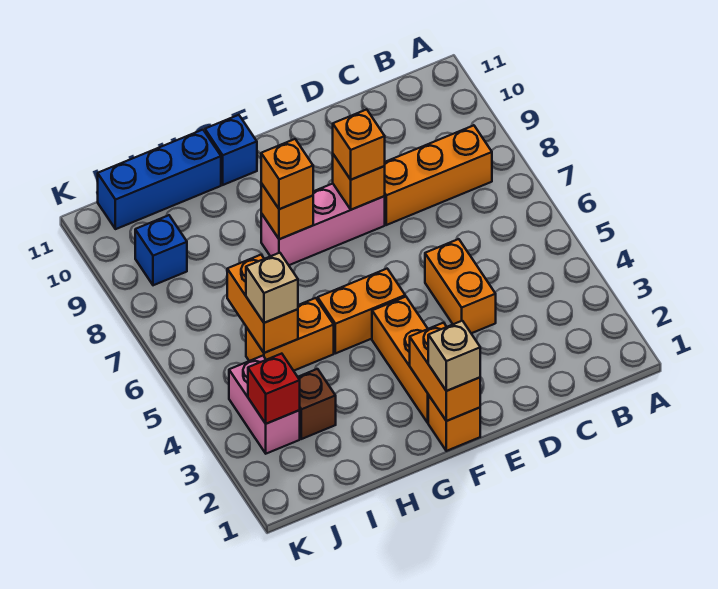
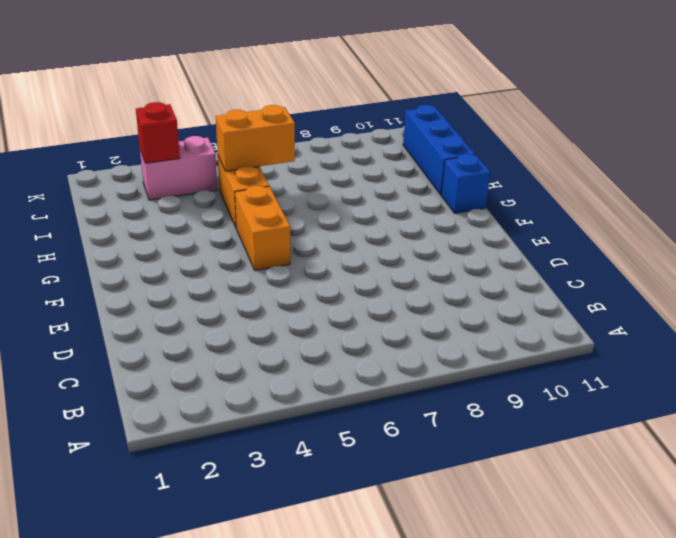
none -> orange 1x3 brick [385,125,492,225]
none -> orange 1x2 brick [425,239,496,333]
none -> pink 1x3 brick [261,184,385,265]

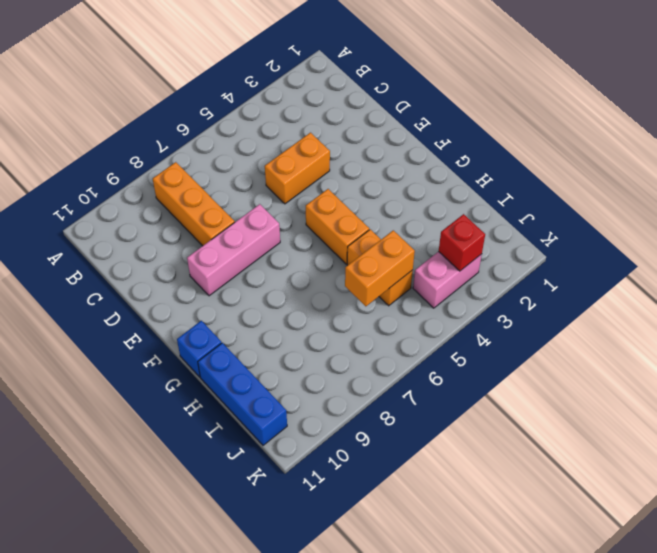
pink 1x3 brick [187,204,280,296] -> pink 1x3 brick turned to [261,184,385,265]
none -> orange 1x1 brick [428,395,480,451]
none -> orange 1x3 brick [372,297,429,423]
none -> brown 1x1 brick [298,369,336,439]

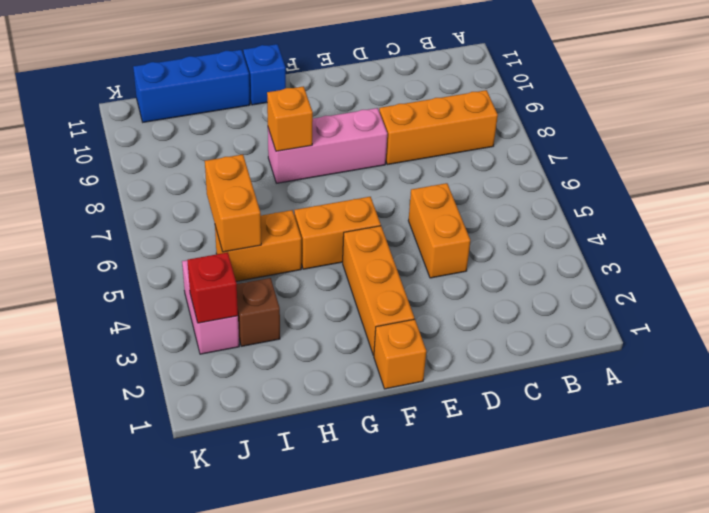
none -> blue 1x1 brick [135,215,187,285]
none -> orange 1x1 brick [333,154,385,210]
none -> orange 1x2 brick [410,323,480,421]

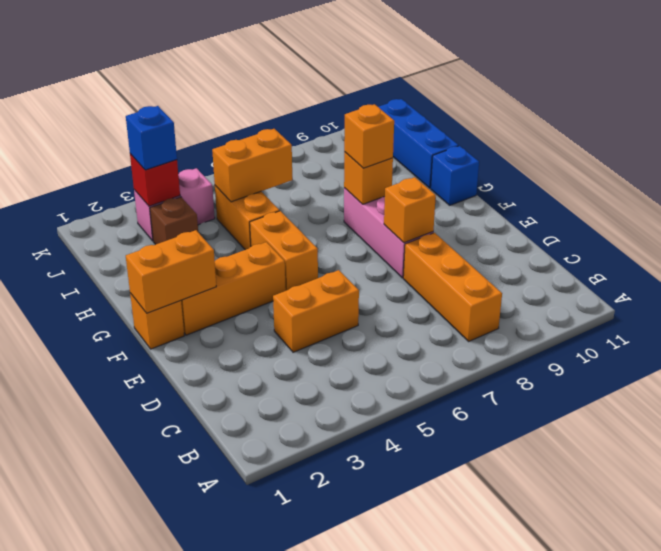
blue 1x1 brick [126,106,177,170] -> blue 1x1 brick moved to [135,215,187,285]
none -> orange 1x1 brick [333,109,385,180]
none -> tan 1x1 brick [428,321,480,391]
none -> tan 1x1 brick [246,253,298,323]

